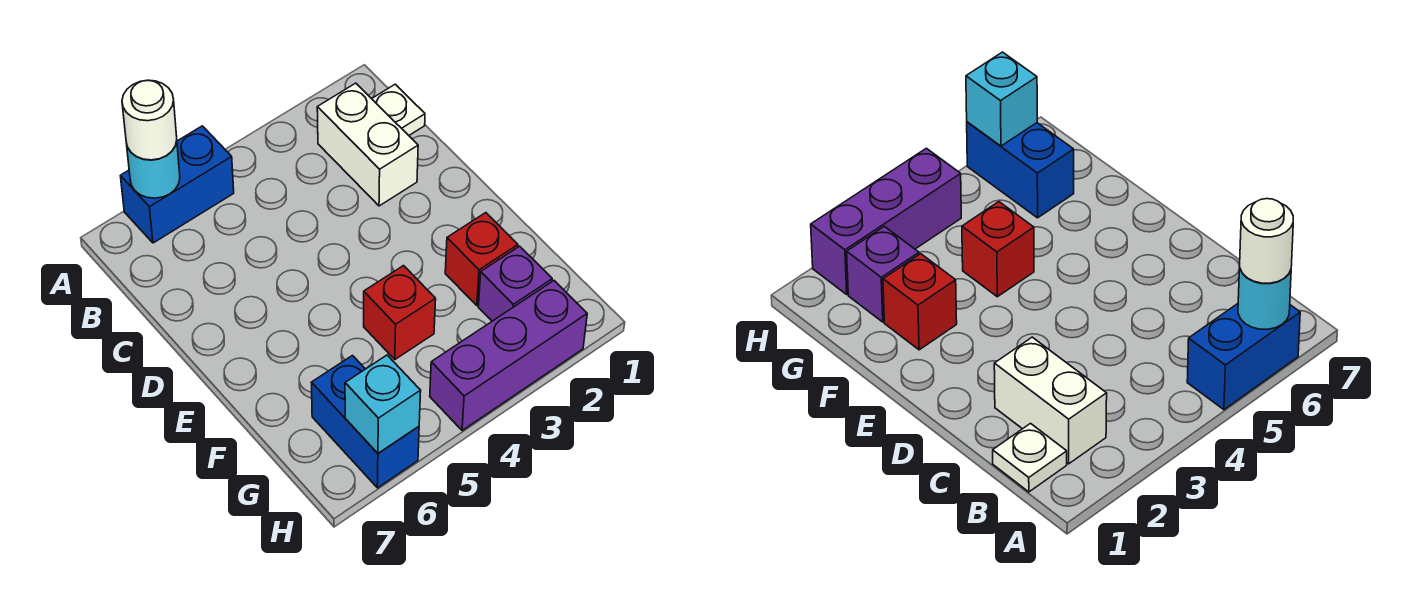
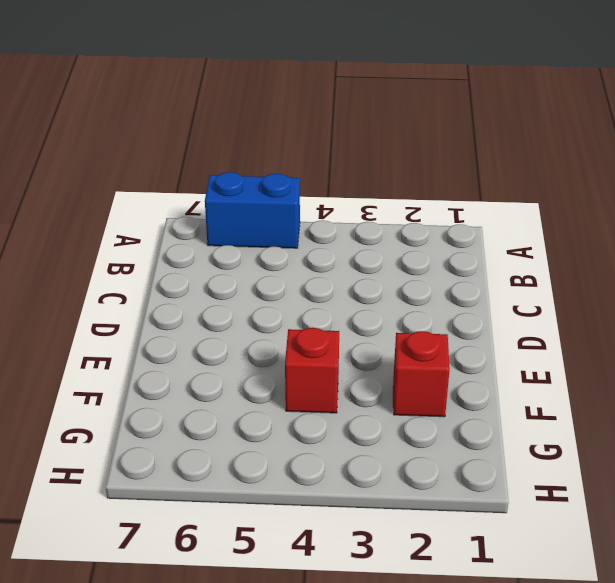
none -> white 1x1 plate [372,84,425,135]
none -> white 1x2 brick [317,83,418,206]

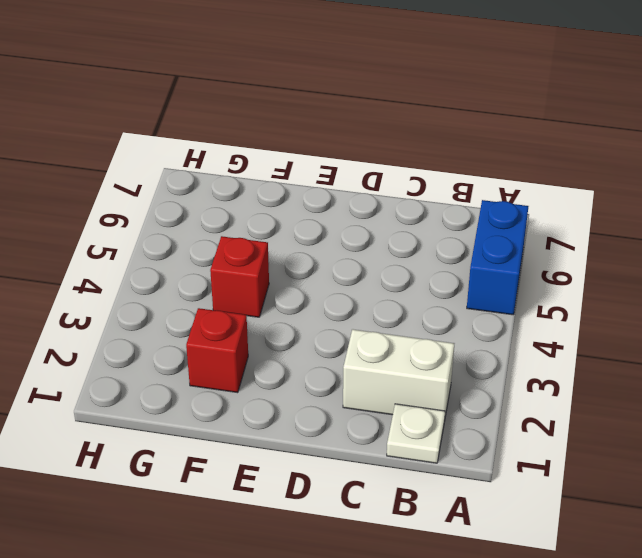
none -> purple 1x1 brick [478,246,552,321]
none -> blue 1x2 brick [311,356,419,488]

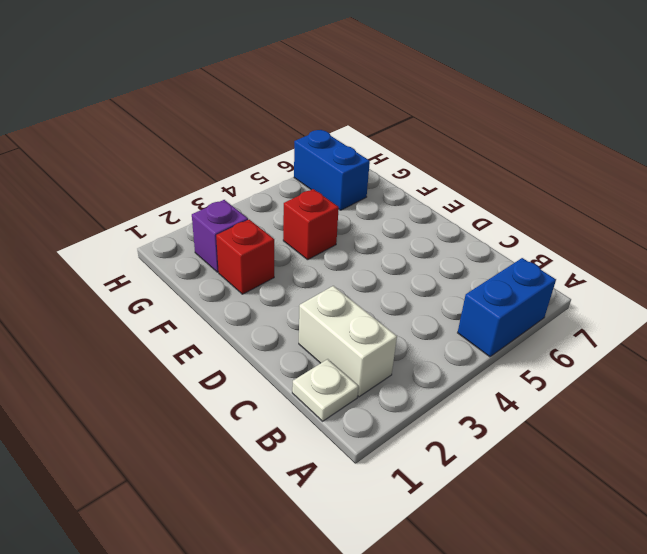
none -> purple 1x3 brick [430,281,587,431]
none -> cyan 1x1 round brick [126,141,180,198]

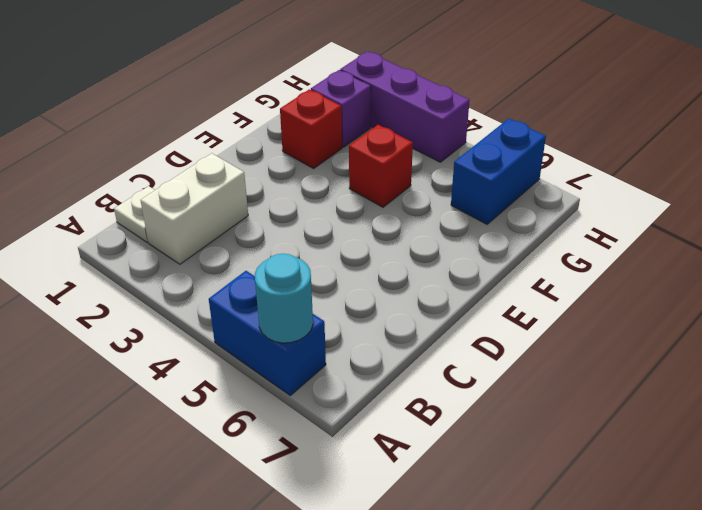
none -> cyan 1x1 brick [345,355,421,453]
none -> white 1x1 round brick [122,80,177,160]

